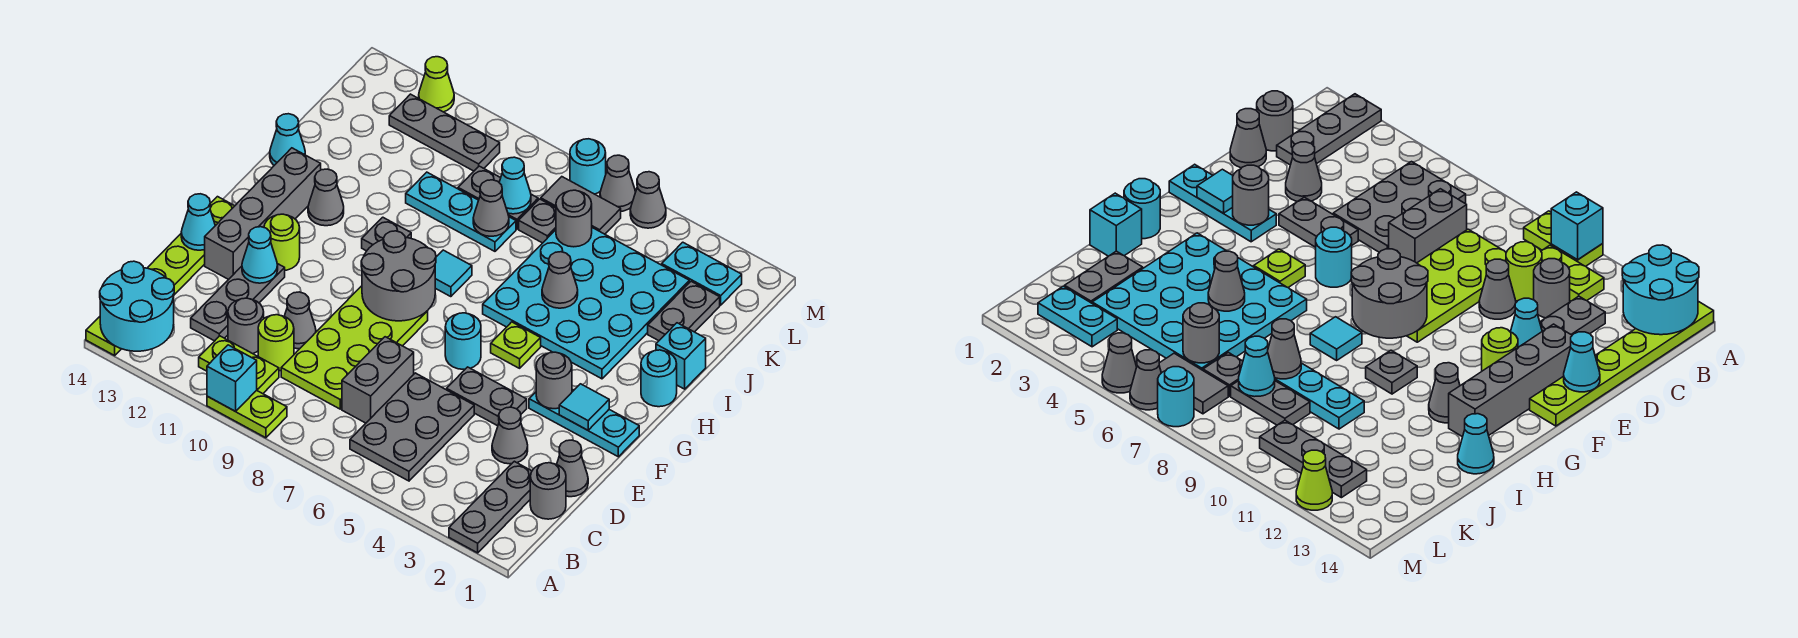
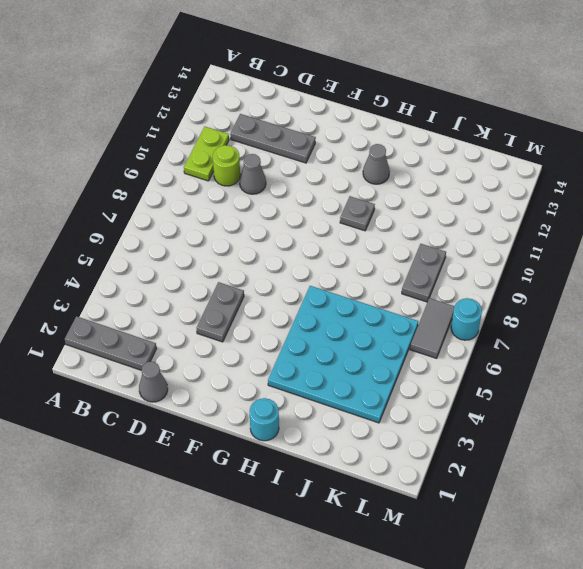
none -> lime 1x2 plate [207,390,287,438]
none -> lime 1x6 plate [86,197,234,355]
none -> grey 2x3 plate [350,373,474,481]
none -> grey 1x1 round brick [530,463,566,519]

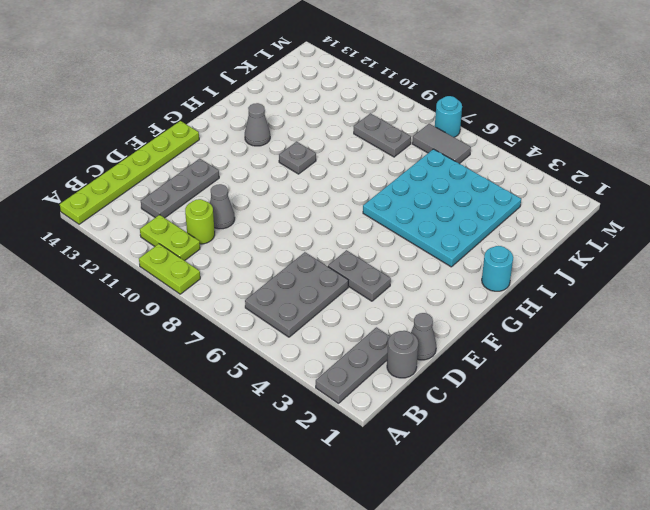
none -> grey 1x2 brick [342,337,414,423]
none -> lime 2x4 plate [281,286,428,409]
none -> grey 1x1 round brick [228,298,264,354]
none -> grey 1x1 cone [492,407,528,464]

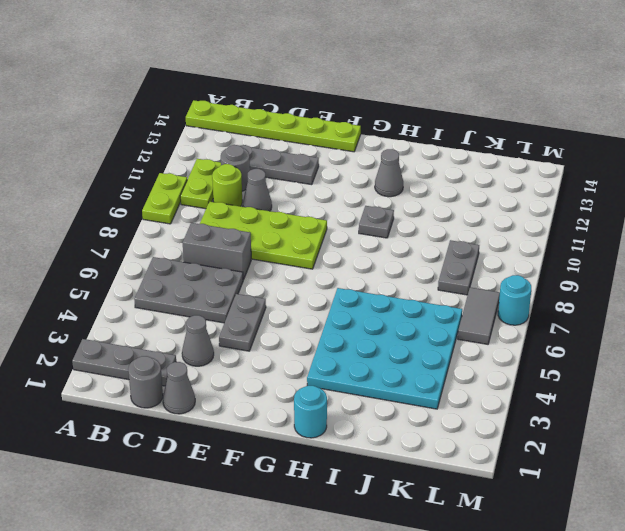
none -> grey 1x4 brick [205,148,321,280]
none -> cyan 1x3 plate [529,389,639,457]
none -> cyan 1x1 round brick [445,313,481,369]
none -> lime 1x1 round brick [264,214,300,270]

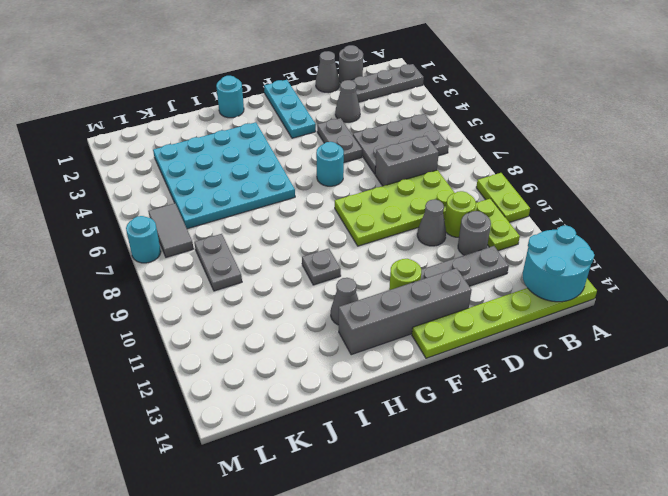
none -> lime 1x1 plate [491,322,541,368]
none -> cyan 1x1 tile [435,250,472,297]
none -> cyan 1x1 brick [656,323,706,389]
none -> cyan 1x1 cone [270,114,305,165]

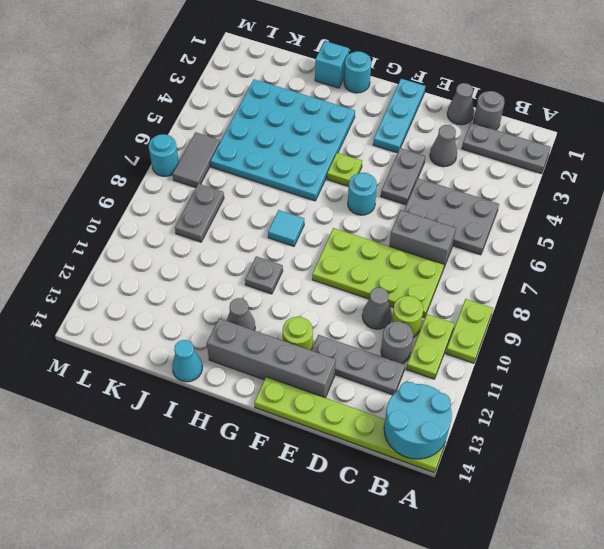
none -> grey 1x2 plate [648,281,720,341]
none -> cyan 1x3 plate [406,172,516,251]
none -> grey 1x1 plate [519,199,556,243]
none -> cyan 1x2 plate [662,242,742,305]

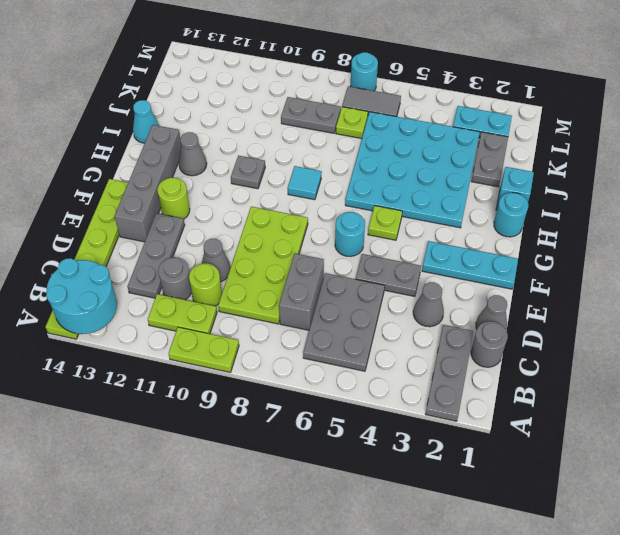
lime 1x1 plate [336,107,368,139] -> grey 1x1 plate [519,199,556,243]
none -> cyan 1x3 plate [406,172,516,251]
none -> grey 1x3 plate [389,94,500,171]
none -> grey 1x1 cone [630,172,666,228]
none -> grey 1x1 cone [600,155,636,211]

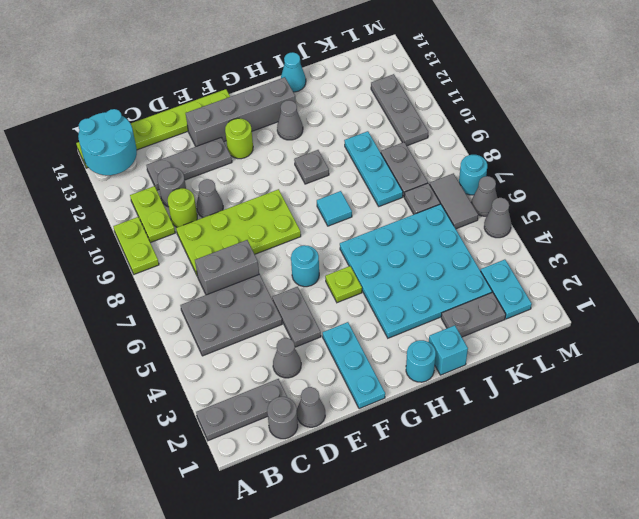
none -> lime 1x1 cone [419,57,454,112]
none -> cyan 1x1 brick [207,345,257,411]
none -> cyan 1x1 cone [242,227,278,283]
none -> cyan 1x1 cone [181,194,215,250]

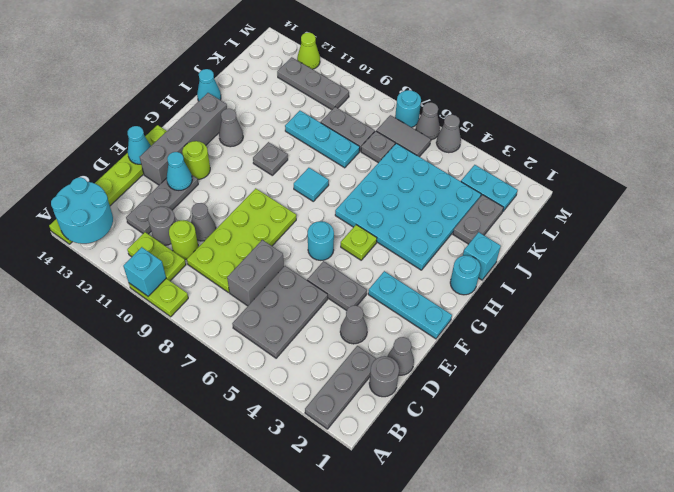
none -> cyan 1x1 tile [559,384,609,430]
none -> grey 1x1 round brick [536,352,572,409]
none -> grey 2x2 round brick [361,231,436,321]
none -> grey 1x1 cone [542,252,578,308]

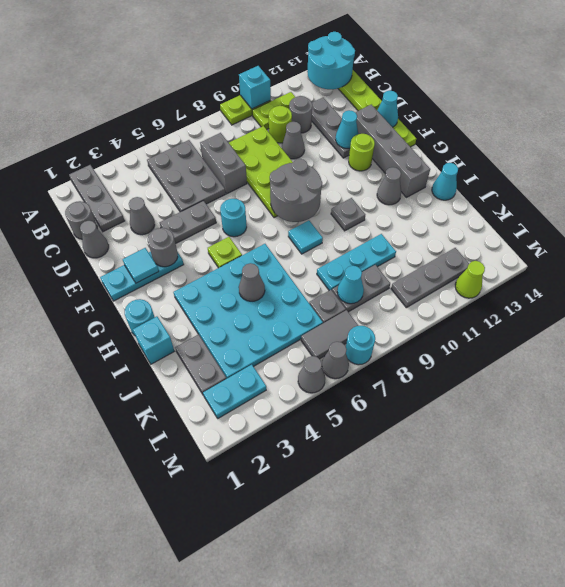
none -> grey 1x1 cone [473,180,509,236]
none -> grey 1x1 round brick [556,190,592,247]

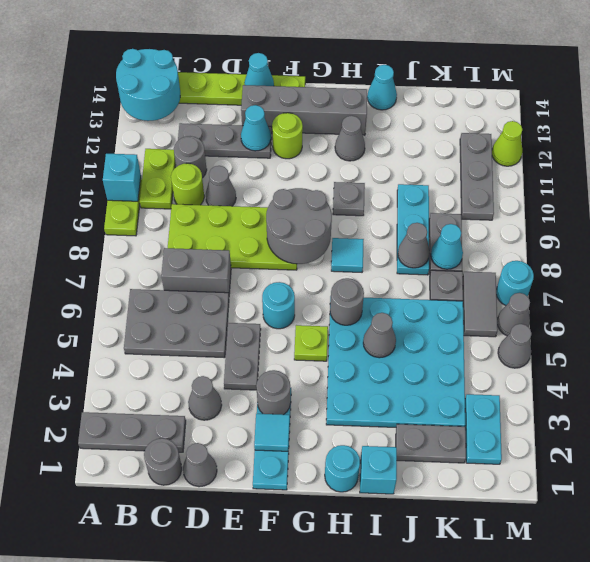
grey 1x1 round brick [330,278,364,325] -> grey 1x1 round brick moved to [556,190,592,247]

